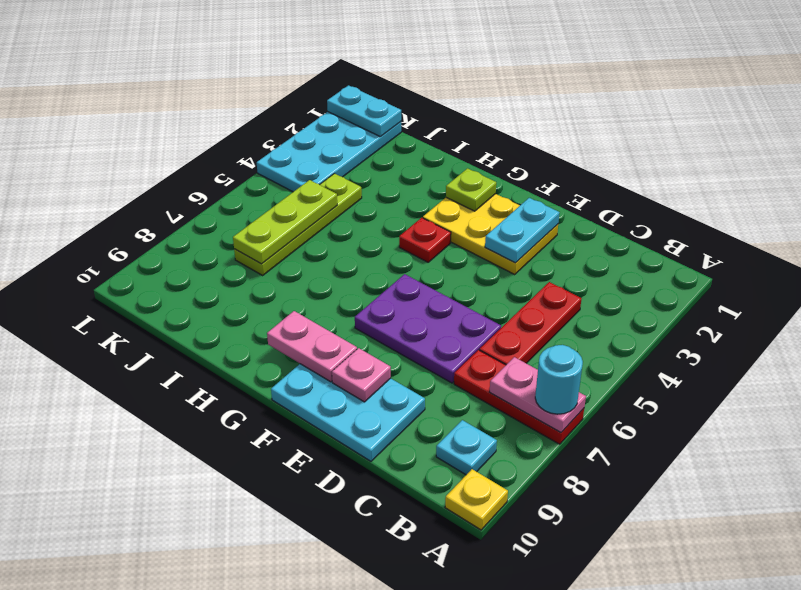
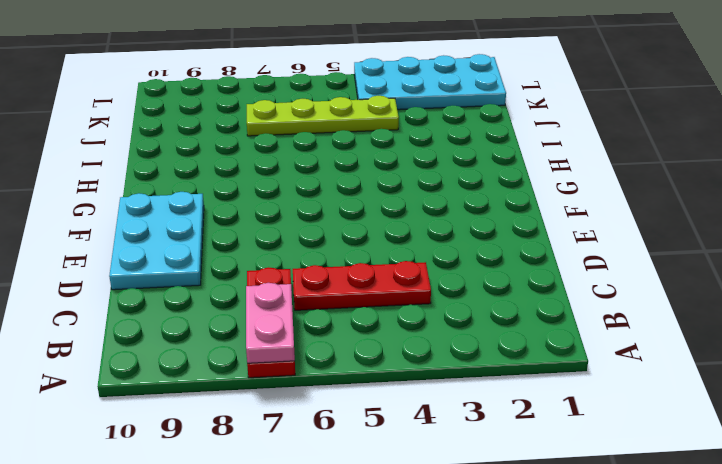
none -> yellow 1x1 plate [445,469,508,530]
none -> cyan 1x1 plate [436,420,497,475]
none -> purple 2x3 plate [355,274,501,383]

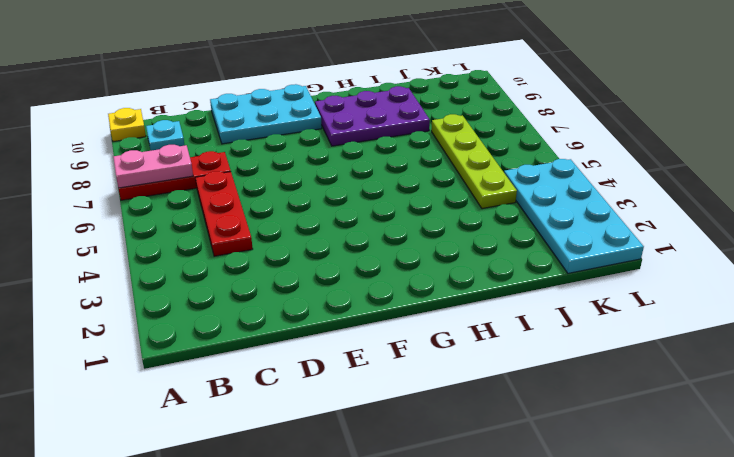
purple 2x3 plate [315,86,430,146] -> purple 2x3 plate moved to [355,274,501,383]
none -> yellow 2x3 plate [423,194,558,274]
none -> red 1x1 plate [399,218,451,262]
none -> cyan 1x2 plate [485,198,560,263]

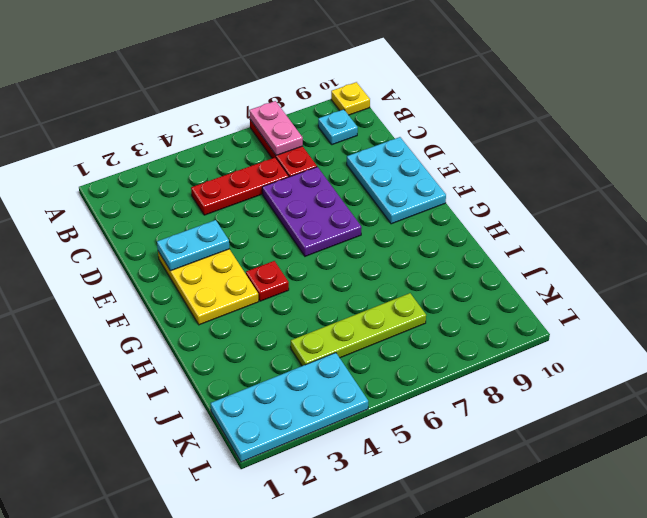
none -> pink 1x1 plate [332,348,391,402]
none -> pink 1x2 plate [267,311,357,382]
none -> lime 1x1 plate [446,168,496,211]

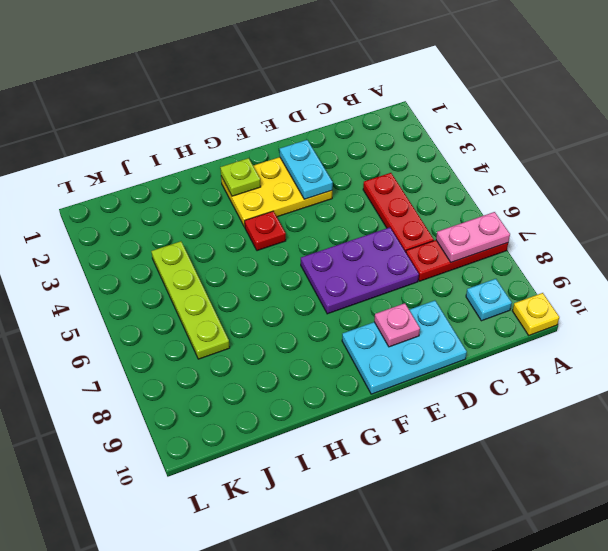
none -> cyan 2x4 plate [257,112,401,192]
none -> pink 1x2 plate [267,311,357,382]
none -> lime 1x3 plate [233,180,337,264]

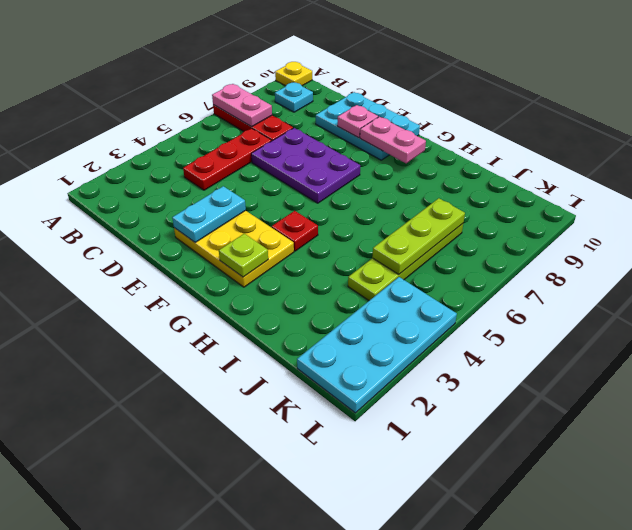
none -> cyan 1x2 plate [327,85,401,137]
none -> cyan 1x1 round brick [535,345,583,414]

